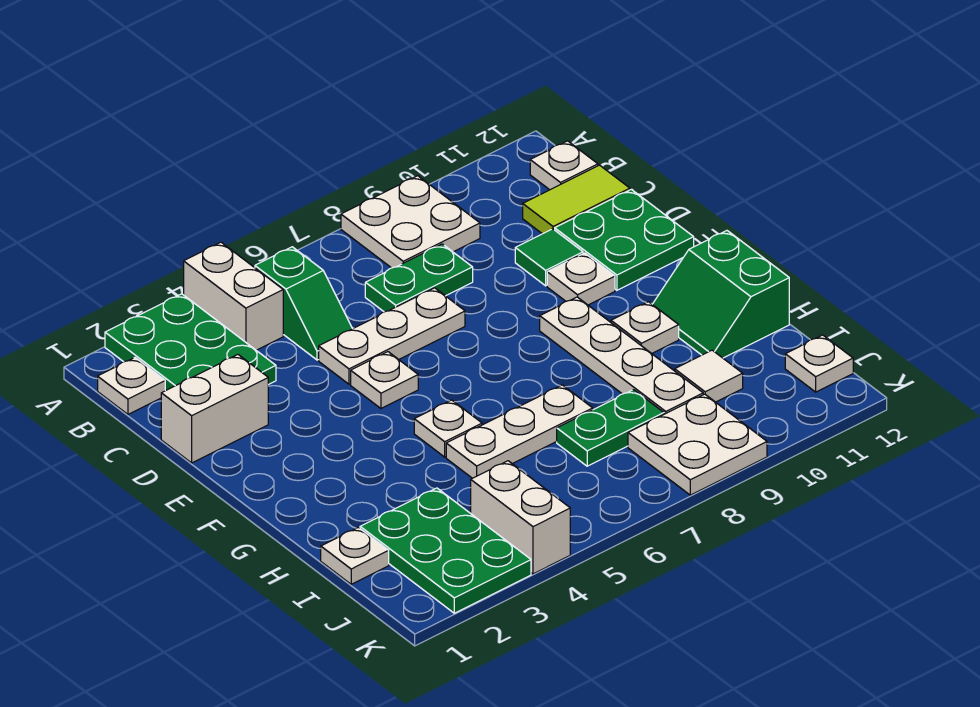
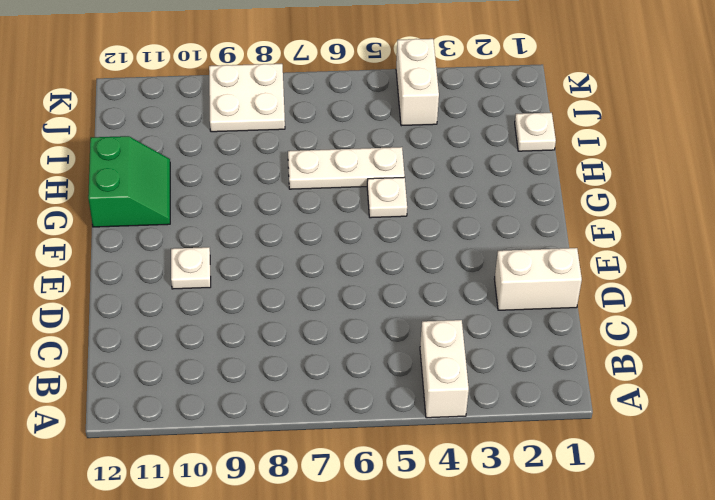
none -> green 2x3 plate [105,294,276,391]
none -> white 2x2 plate [341,176,480,268]
none -> white 1x1 plate [98,358,165,414]

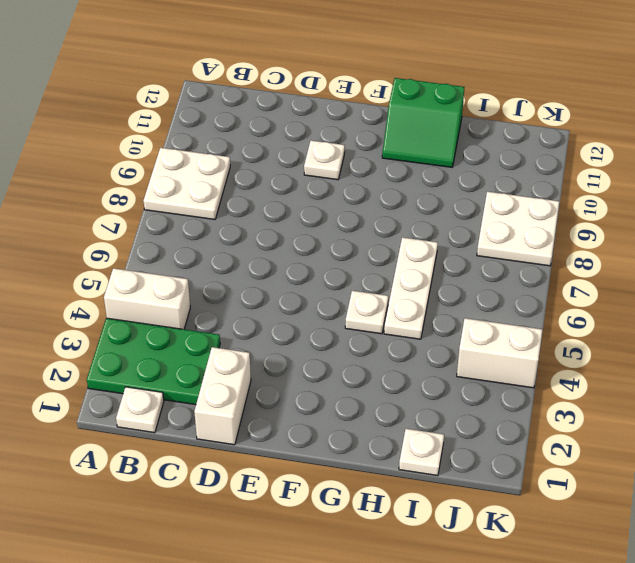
none -> green 1x2 slope [255,247,352,360]
none -> white 1x1 plate [530,141,598,190]
none -> green 1x2 plate [365,244,473,312]

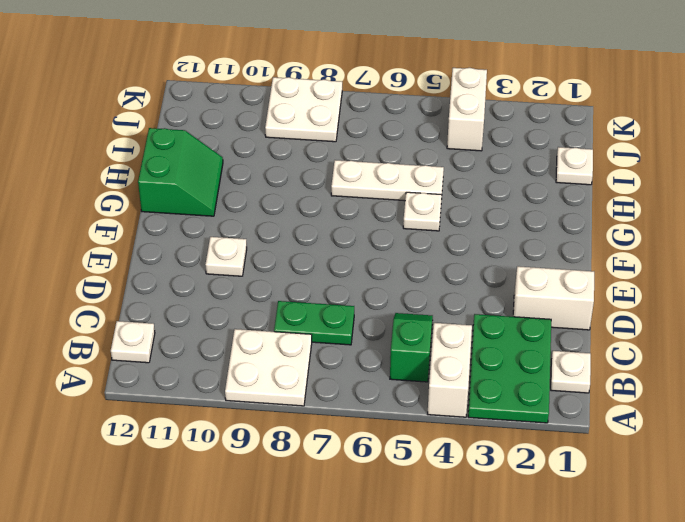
none -> lime 1x2 tile [523,165,630,234]
none -> white 1x3 plate [319,288,465,384]
none -> green 1x1 tile [515,229,583,286]

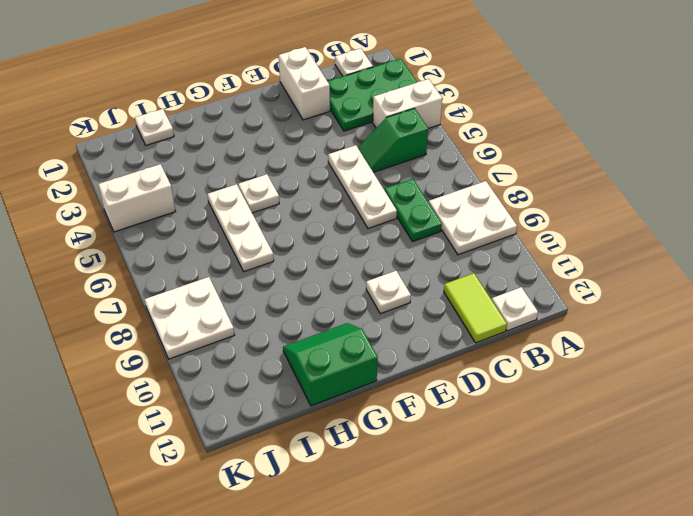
none -> green 1x1 tile [515,229,583,286]
none -> green 2x2 plate [555,189,694,290]
none -> white 1x1 plate [351,352,418,408]

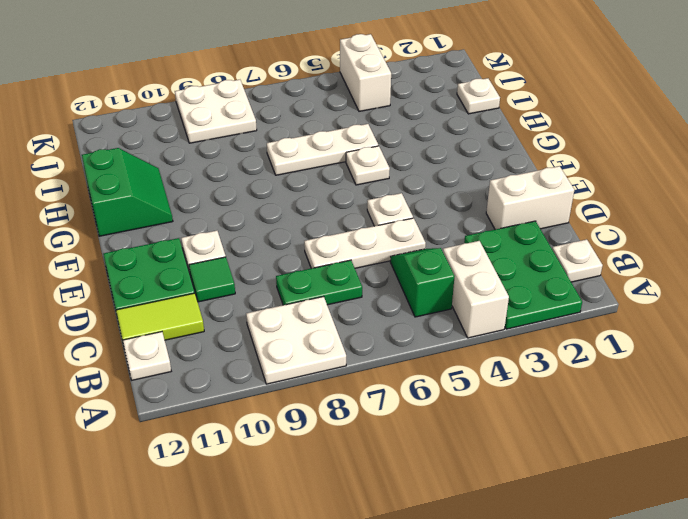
none -> white 1x4 plate [540,297,703,414]
none -> white 1x1 plate [611,302,679,353]
none -> green 2x3 plate [360,488,531,613]

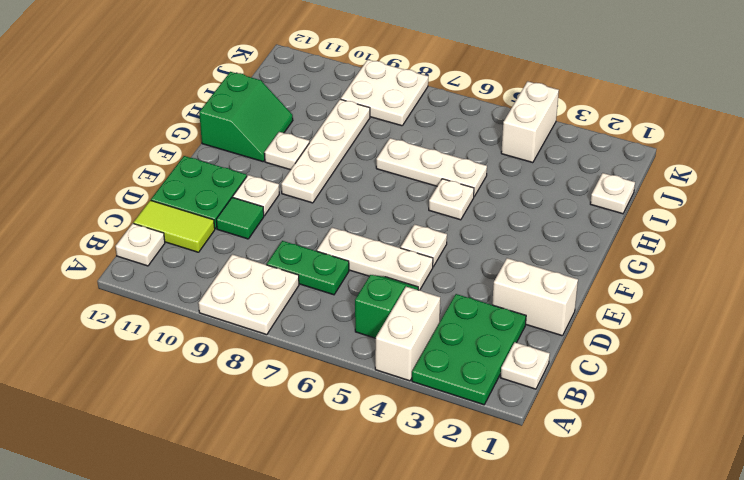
none -> green 2x3 plate [360,488,531,613]
none -> green 1x2 plate [557,390,664,466]
none -> white 1x1 tile [675,350,743,402]

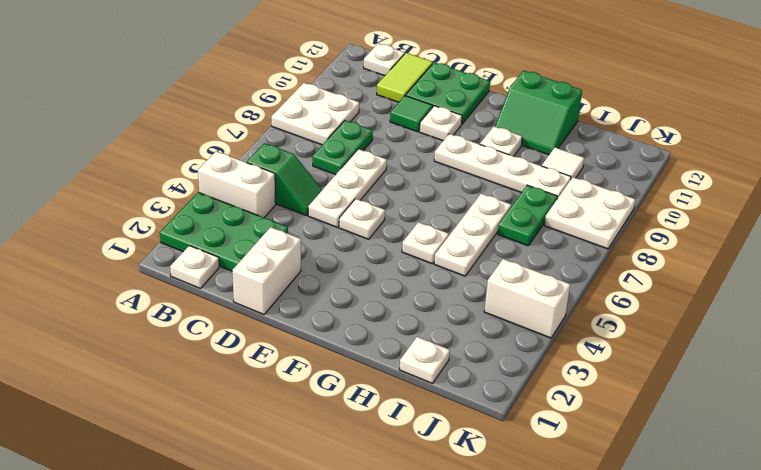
none -> green 2x3 plate [360,488,531,613]
none -> white 1x1 plate [785,335,853,392]

